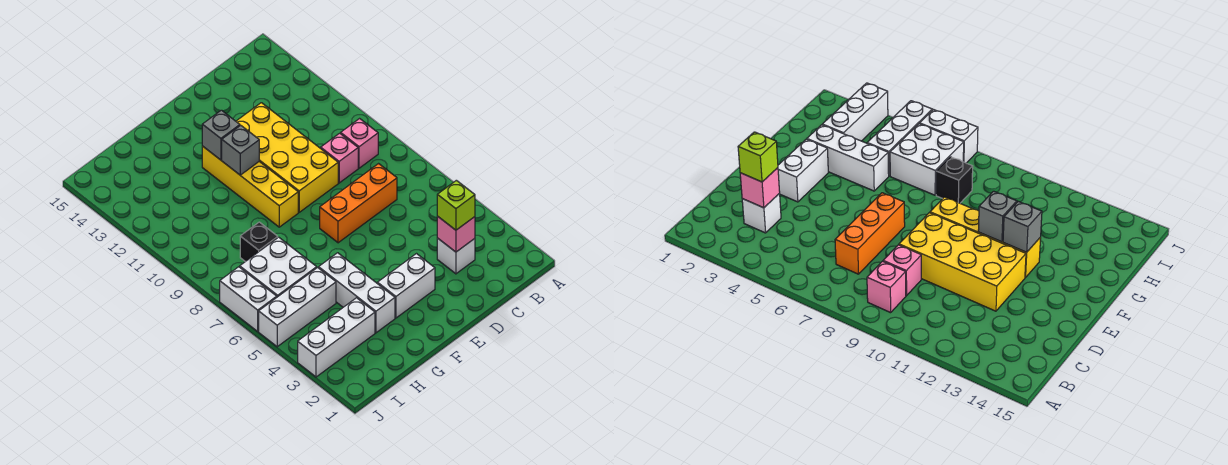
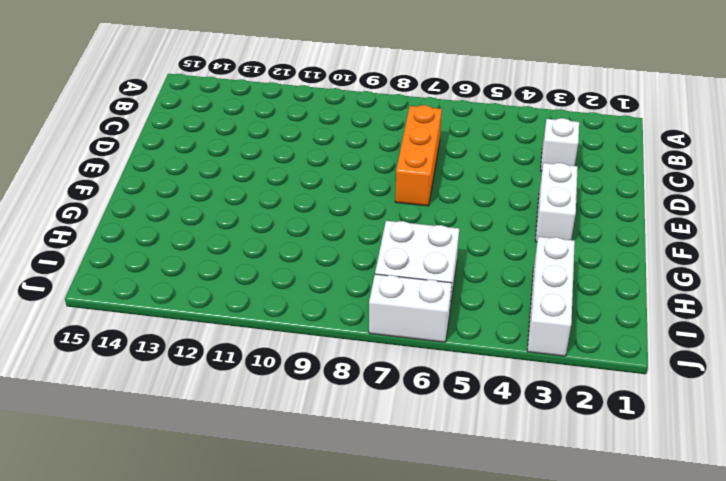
none -> pink 1x1 brick [341,119,378,168]
none -> pink 1x1 brick [321,133,358,183]
none -> yellow 2x4 brick [236,103,338,212]

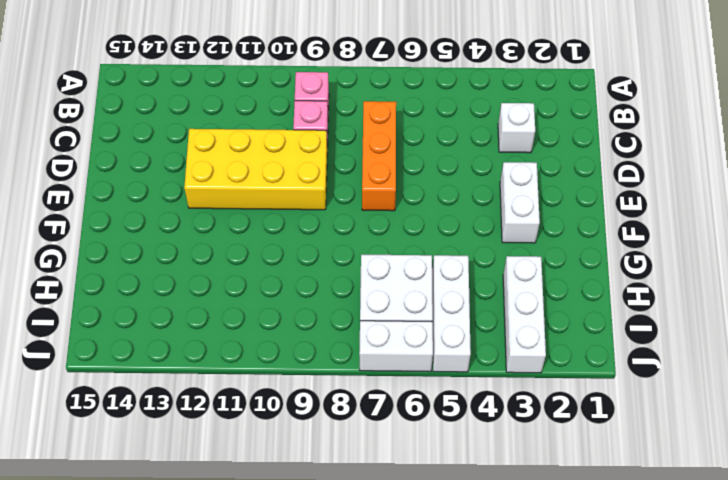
none -> yellow 1x4 brick [202,146,298,227]
none -> white 1x3 brick [319,253,395,333]
none -> black 1x1 brick [240,222,278,262]

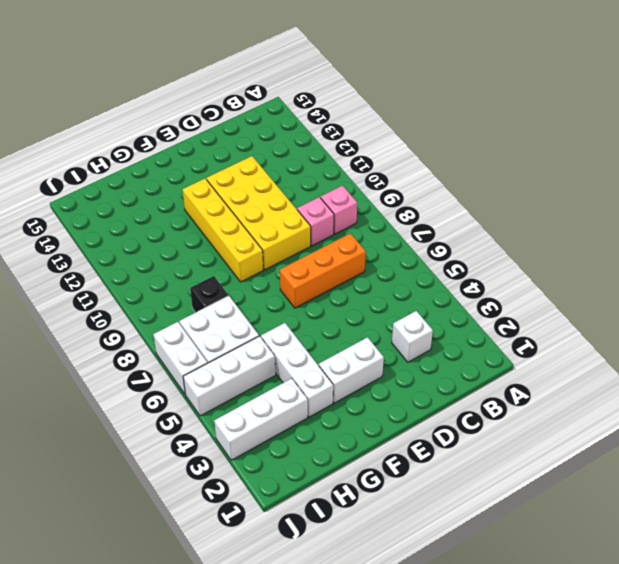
none -> pink 1x1 brick [437,216,475,252]
none -> grey 1x1 brick [222,126,259,175]
none -> grey 1x1 brick [202,110,240,160]

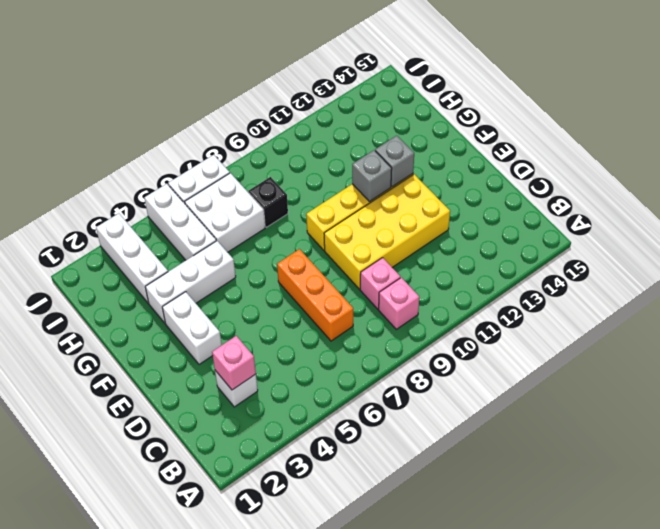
none -> lime 1x1 brick [437,180,475,230]

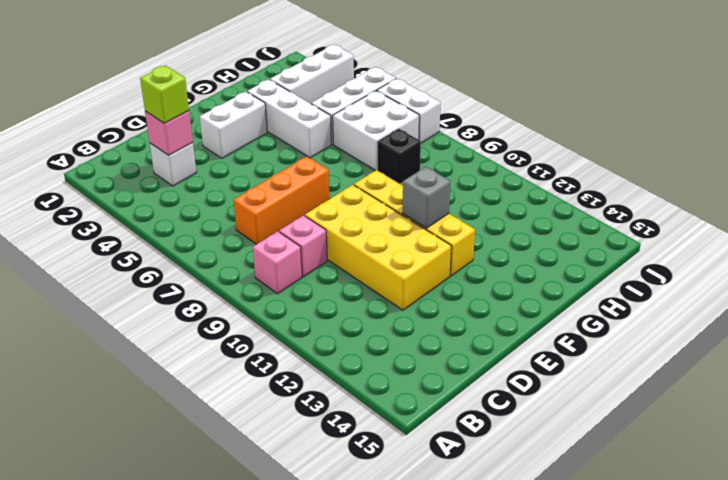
none -> grey 1x1 brick [202,110,240,160]

